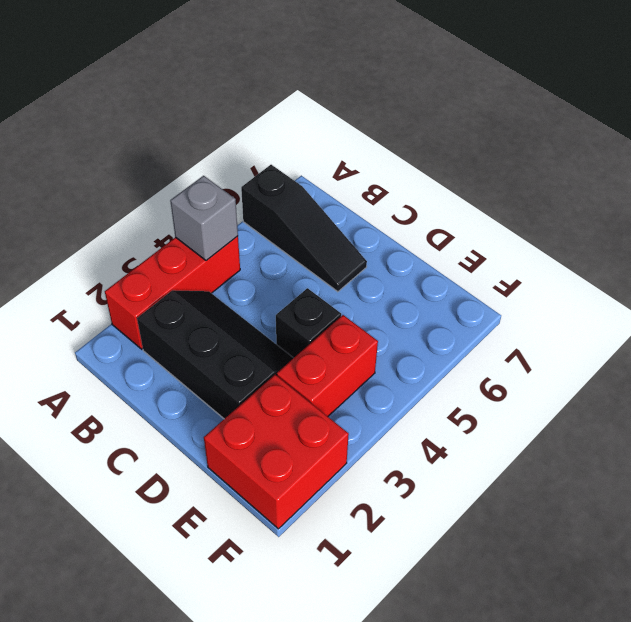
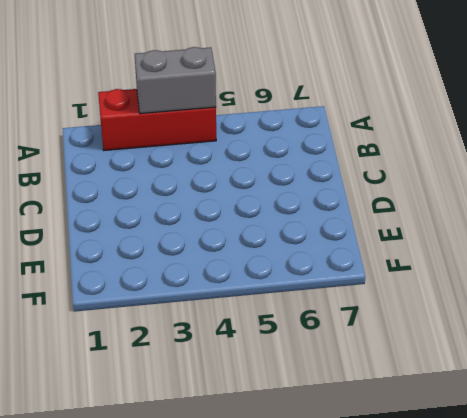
grey 1x2 brick [135,47,216,114] -> grey 1x1 brick [170,176,238,260]
none -> black 1x3 slope [241,165,367,292]
none -> black 2x3 slope [137,290,293,419]

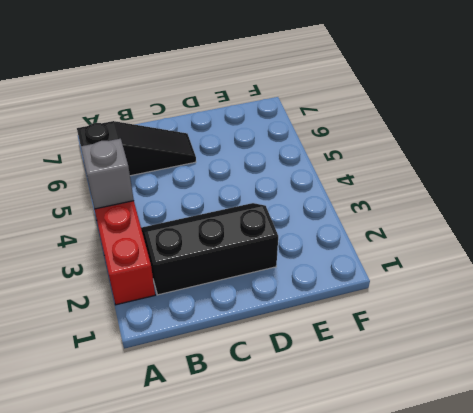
none -> black 1x1 brick [276,288,341,358]
none -> red 2x2 brick [204,375,349,529]

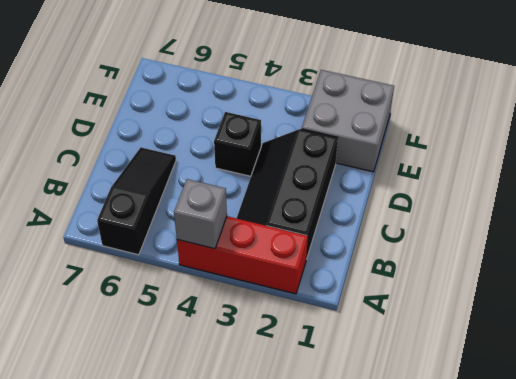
grey 2x2 brick [302,70,394,172] -> red 2x2 brick [204,375,349,529]
none -> red 1x2 brick [277,315,378,416]

